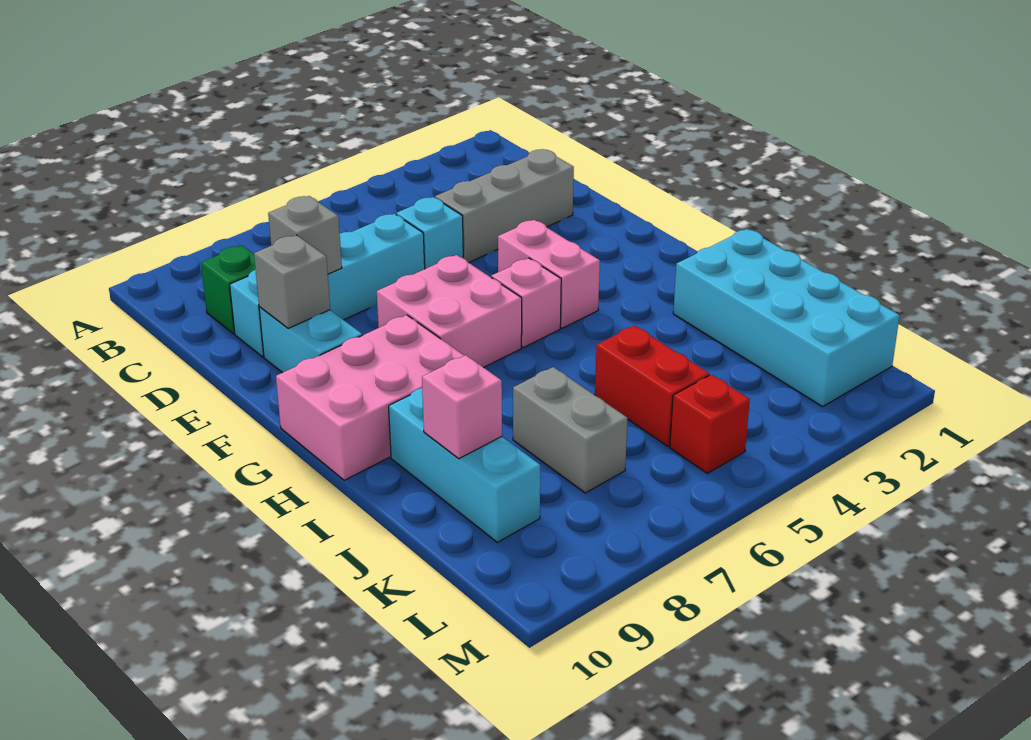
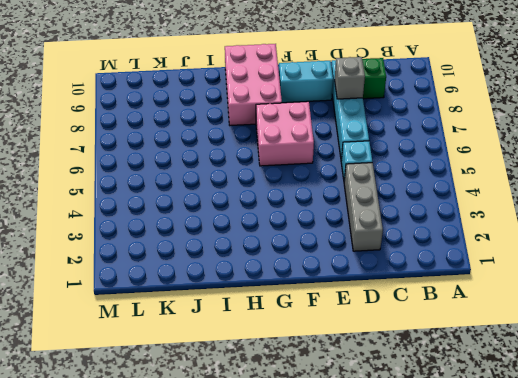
none -> pink 1x2 brick [498,220,600,328]
none -> pink 1x1 brick [491,258,561,348]
none -> cyan 2x4 brick [673,229,900,407]

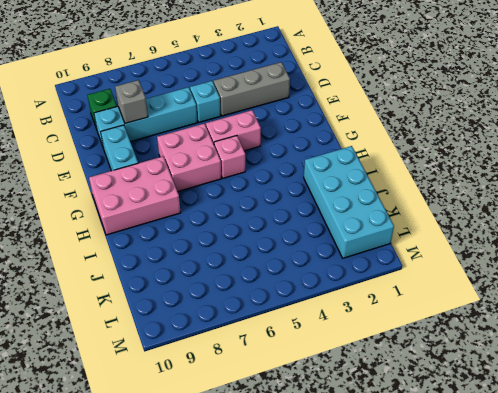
pink 1x2 brick [206,110,261,151] -> pink 1x2 brick turned to [498,220,600,328]
none -> cyan 1x3 brick [389,388,540,542]
none -> red 1x2 brick [595,326,709,446]
none -> grey 1x2 brick [513,367,628,493]

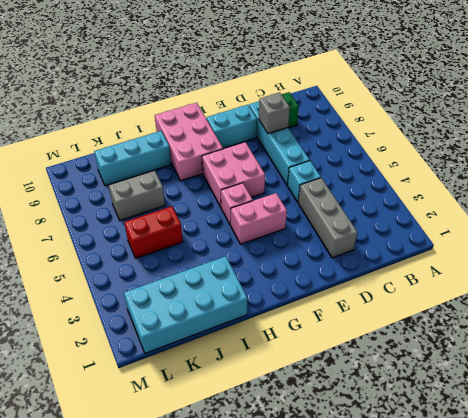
none -> red 1x1 brick [670,375,750,473]
none -> grey 1x1 brick [254,235,330,328]
none -> pink 1x1 brick [422,355,502,459]

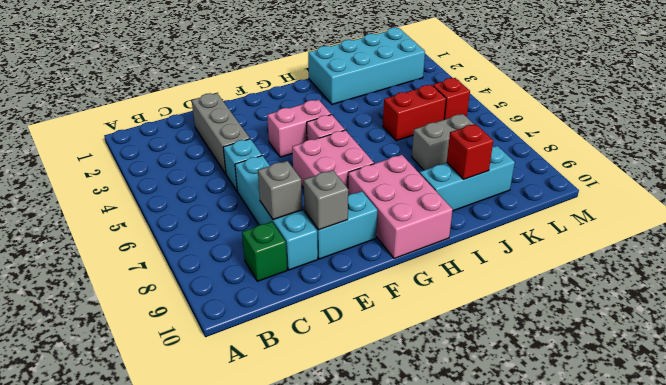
red 1x1 brick [447,124,493,179] -> pink 1x1 brick [422,355,502,459]

